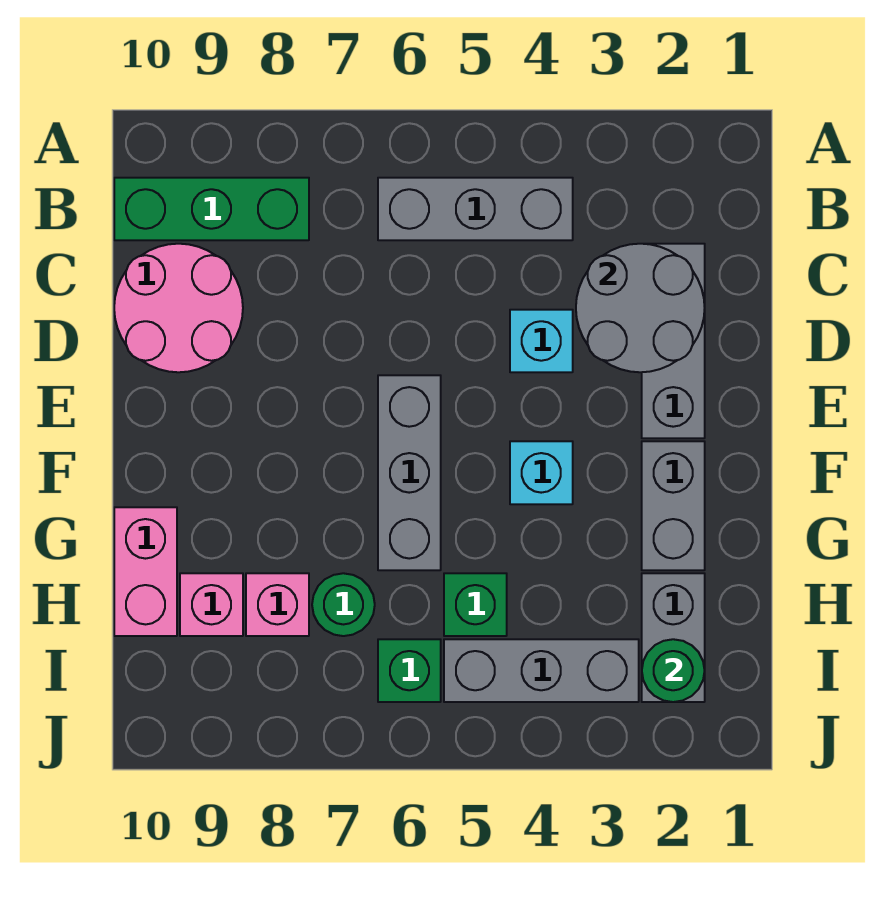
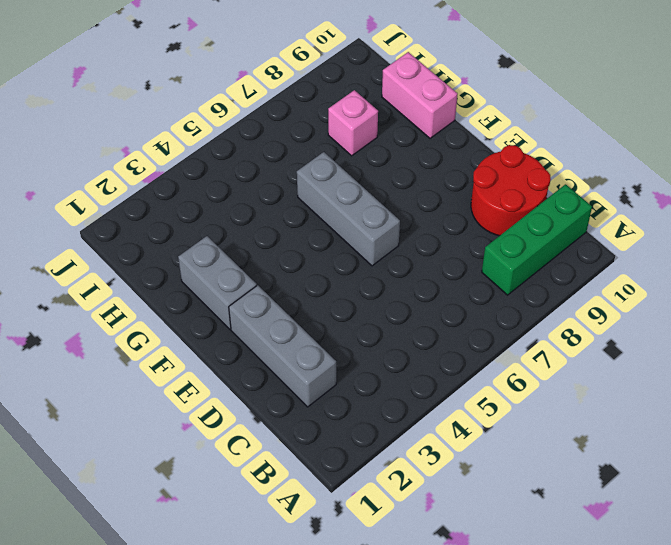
red 2x2 round brick [471,145,551,236] -> pink 2x2 round brick [114,244,243,372]
none -> grey 1x3 brick [378,178,573,240]
none -> cyan 1x1 brick [510,310,573,372]
none -> cyan 1x1 brick [510,441,573,504]

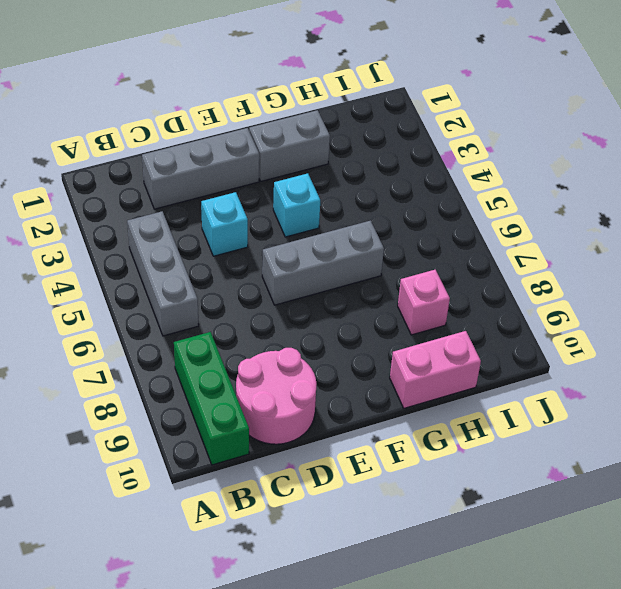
none -> grey 1x2 brick [642,573,705,702]
none -> green 1x1 brick [444,573,507,636]
none -> green 1x1 round brick [312,573,375,636]

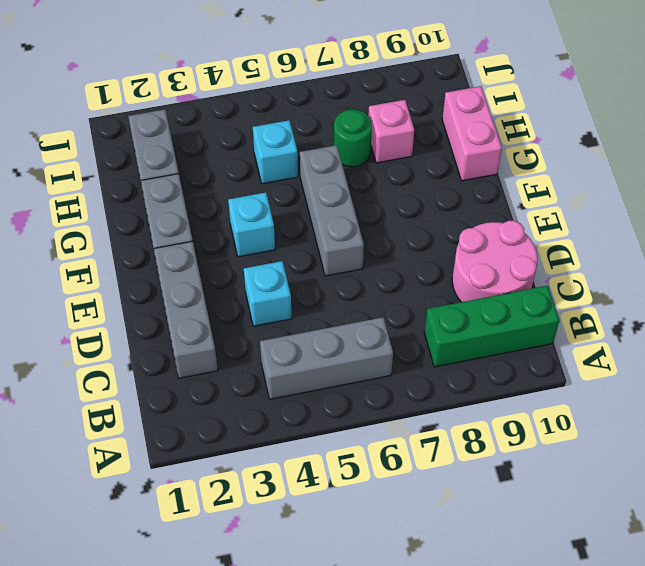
cyan 1x1 brick [253,120,298,184] -> green 1x1 brick [444,573,507,636]
none -> pink 1x1 brick [180,573,243,636]
none -> grey 1x3 brick [444,639,639,702]
none -> green 1x1 brick [378,639,441,702]

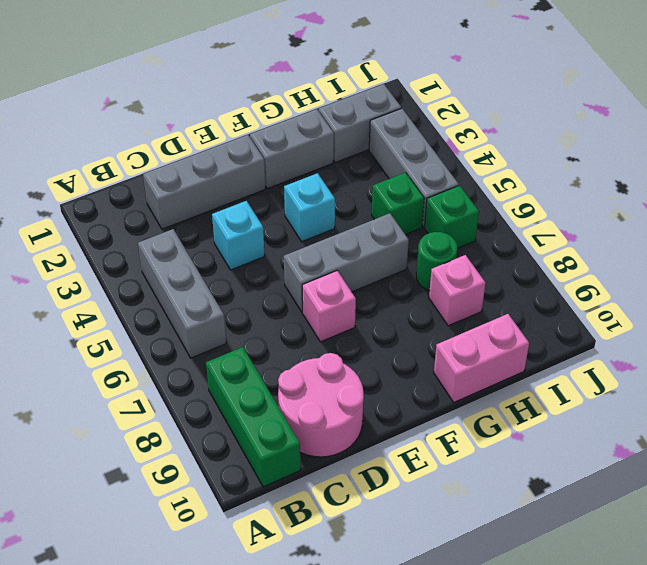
pink 1x1 brick [302,271,356,342] -> pink 1x1 brick moved to [180,573,243,636]
none -> grey 2x2 round brick [576,244,705,372]
none -> green 1x1 round brick [642,639,705,702]

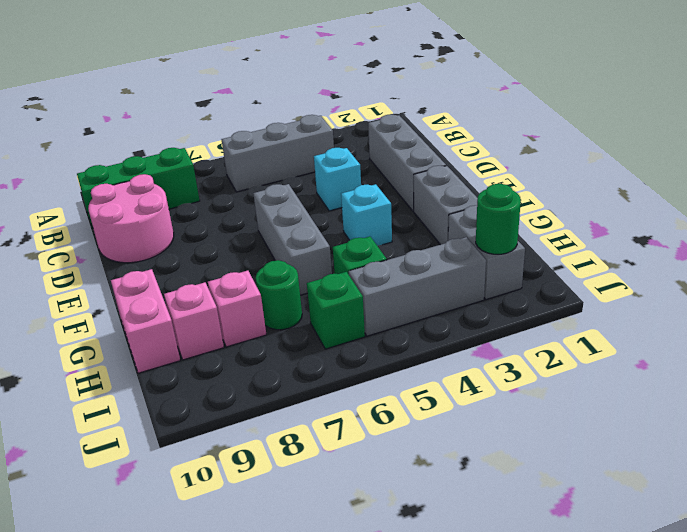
none -> grey 2x2 round brick [576,244,705,372]

